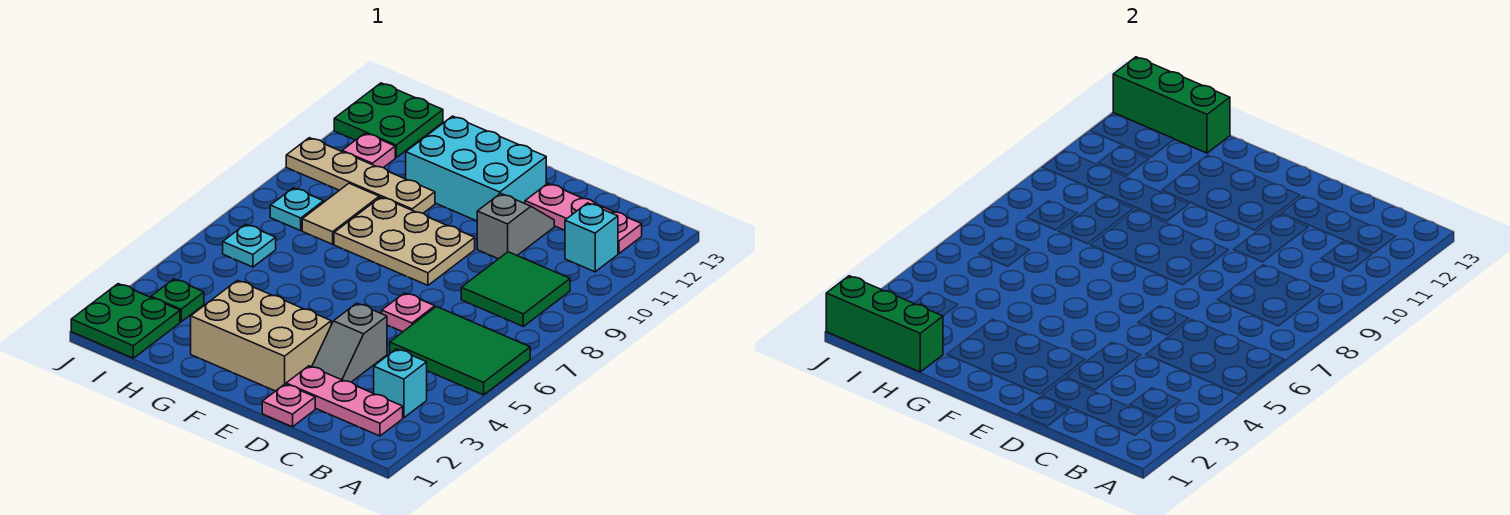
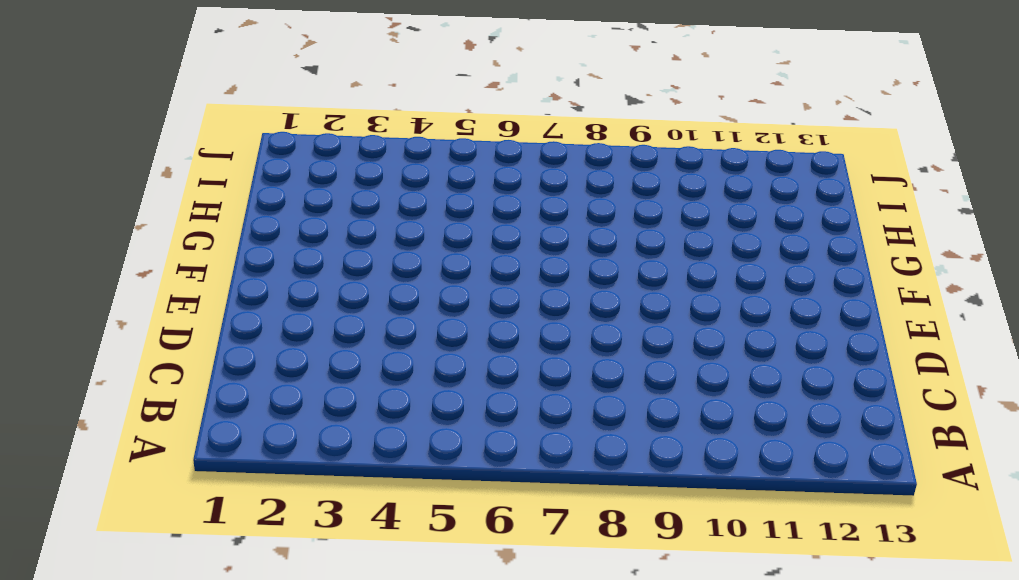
none -> green 2x3 tile [390,307,530,395]
none -> pink 1x3 plate [286,366,403,436]
none -> cyan 1x1 brick [374,349,427,418]

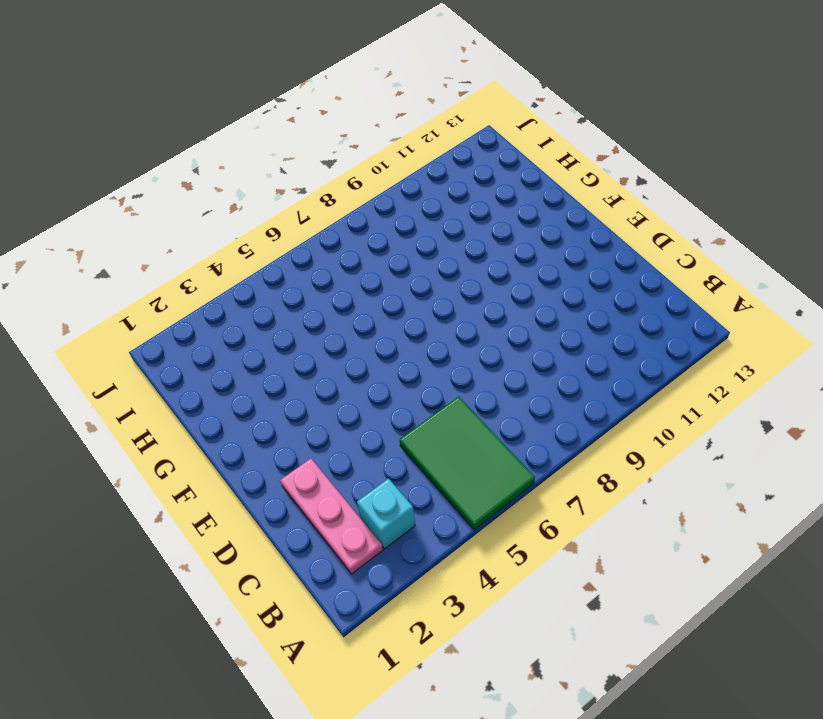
none -> green 2x2 tile [461,252,570,326]
none -> cyan 1x1 brick [565,203,618,272]
none -> pink 1x3 plate [525,184,642,254]

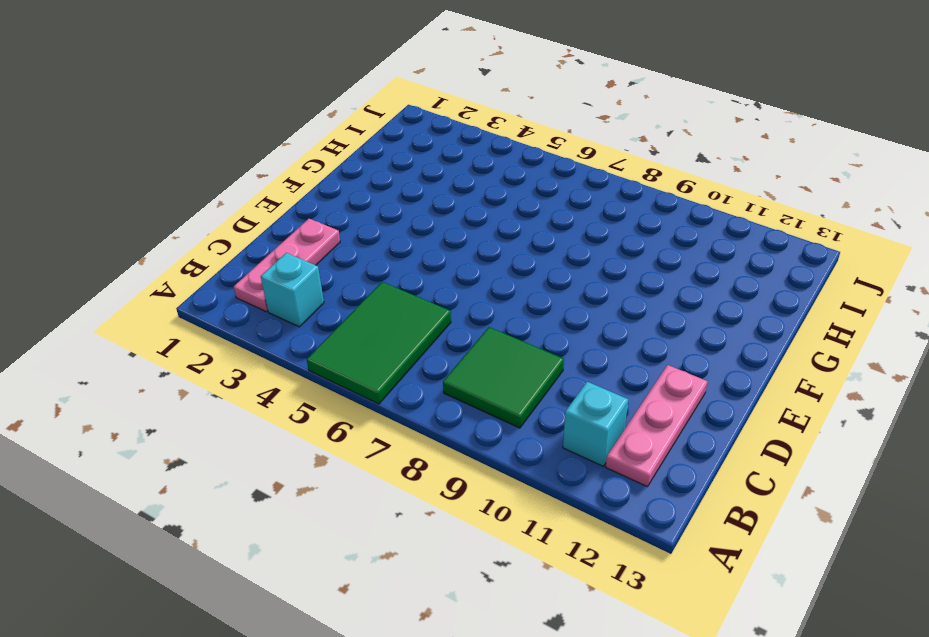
none -> pink 1x1 plate [262,384,315,427]
none -> grey 1x2 slope [312,303,387,382]
none -> pink 1x1 plate [382,293,435,332]

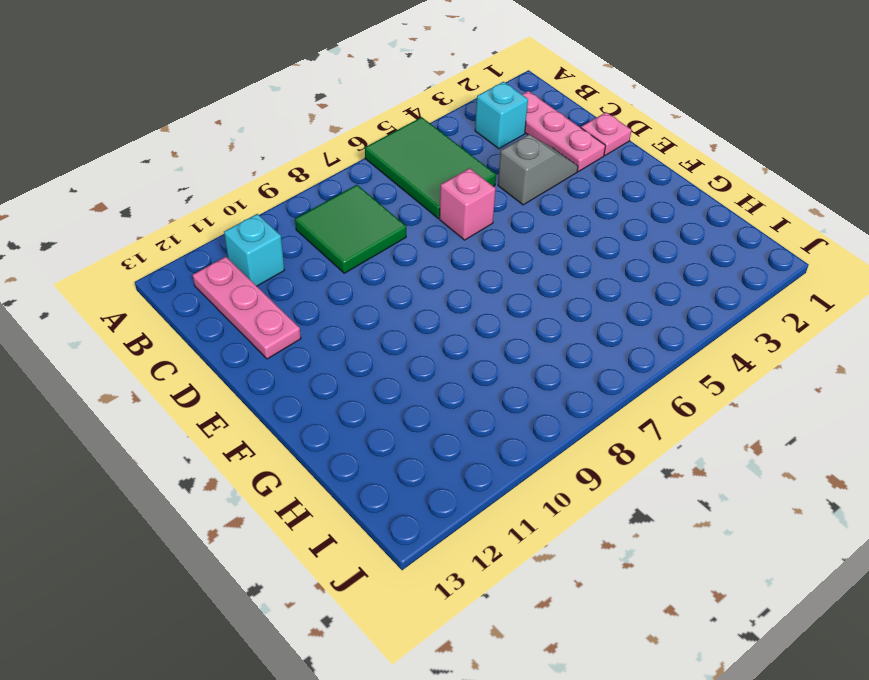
pink 1x1 brick [440,168,496,240] -> pink 1x1 plate [382,293,435,332]
none -> grey 1x2 slope [477,193,554,259]
none -> tan 2x3 brick [191,280,331,391]
none -> tan 2x3 plate [334,197,475,285]

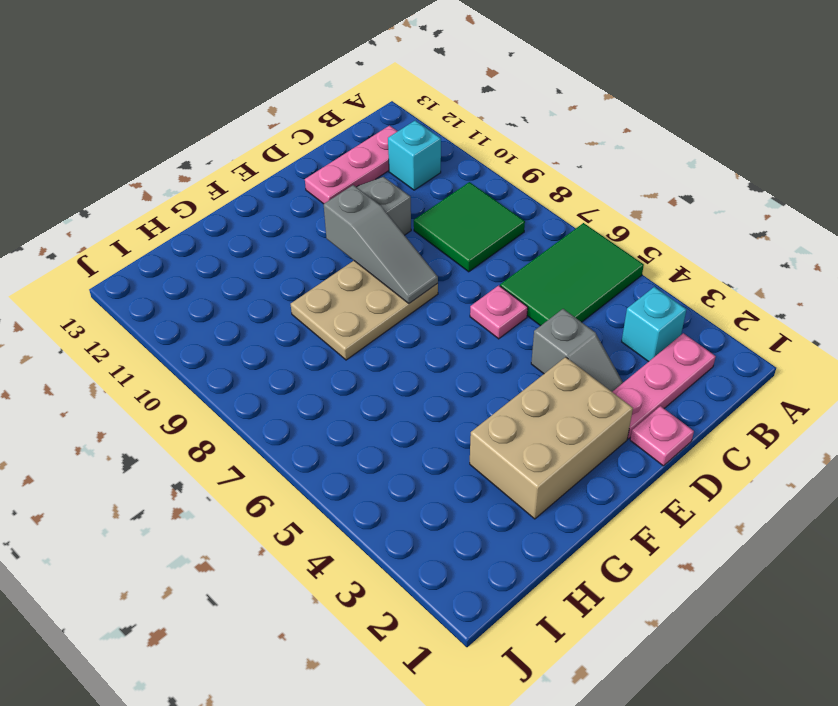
grey 1x3 slope [324,185,438,304] -> none
none -> cyan 2x3 brick [406,116,546,221]
none -> tan 1x4 plate [286,138,435,213]
none -> tan 1x2 tile [302,183,379,244]

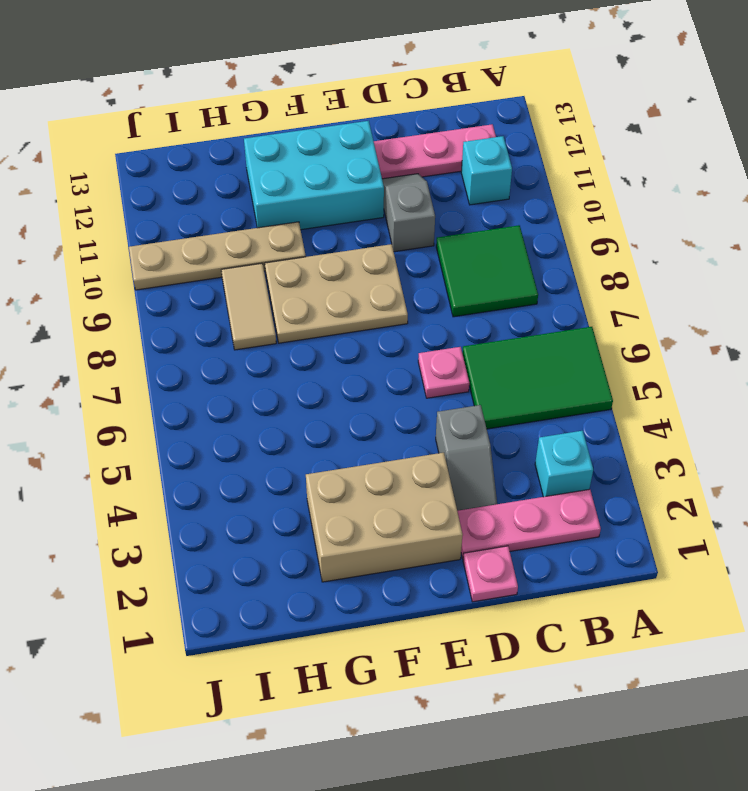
none -> green 2x2 plate [71,284,180,358]
none -> green 1x1 plate [151,279,204,322]
none -> cyan 1x1 plate [223,224,276,267]

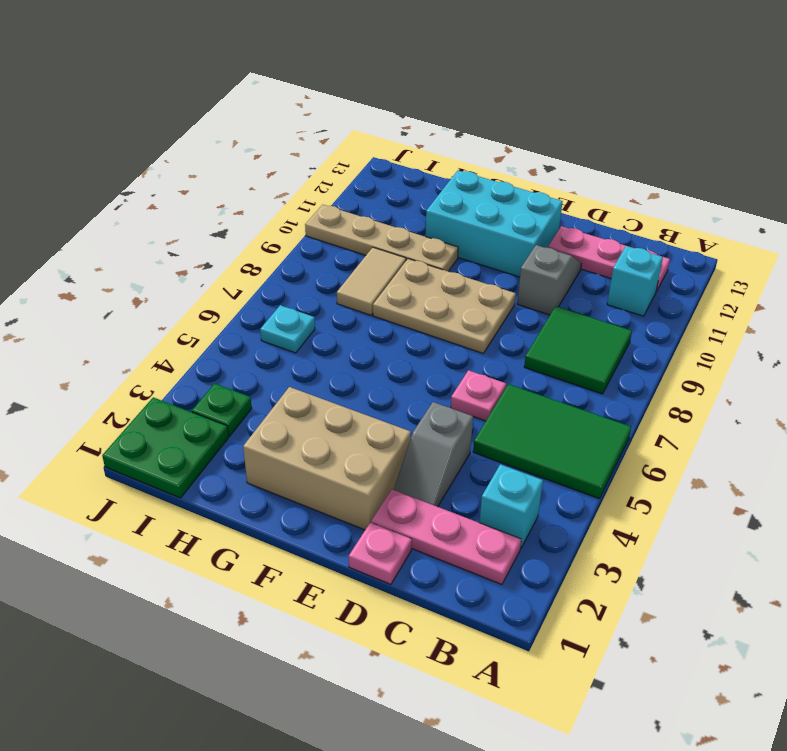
none -> cyan 1x1 plate [270,188,324,231]
none -> pink 1x1 plate [342,133,395,168]
none -> green 2x2 plate [334,83,443,157]

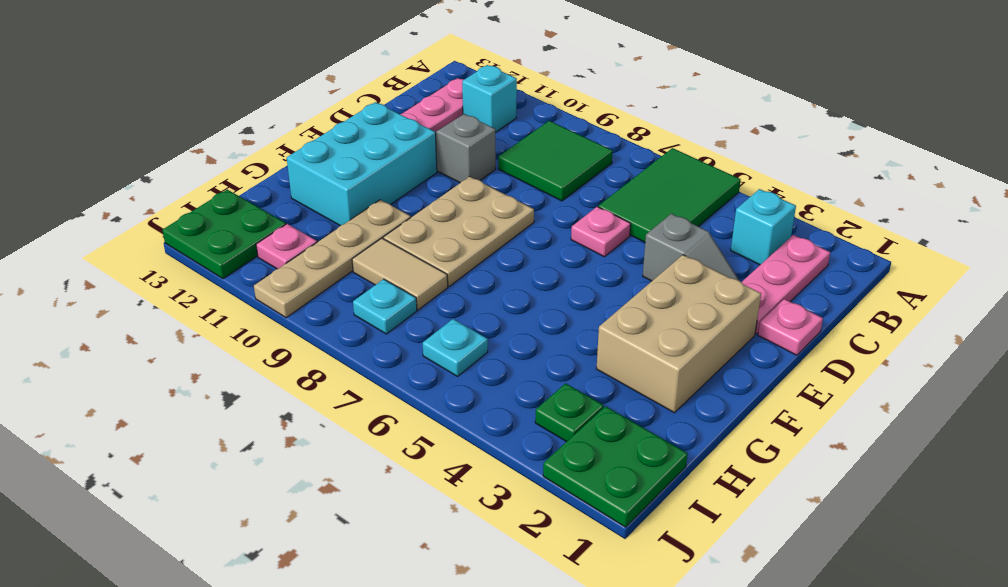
none -> green 1x3 brick [826,276,943,372]
none -> green 1x3 brick [1113,57,1230,153]

